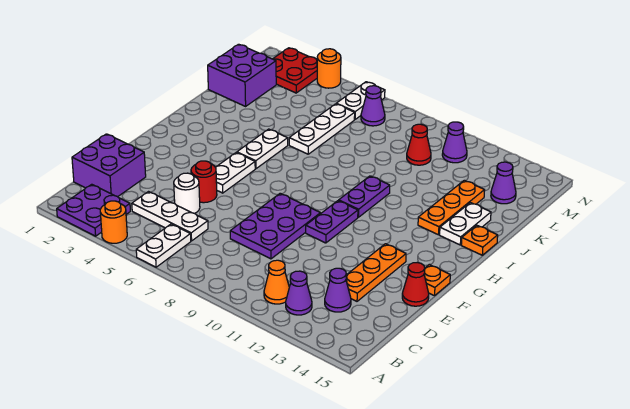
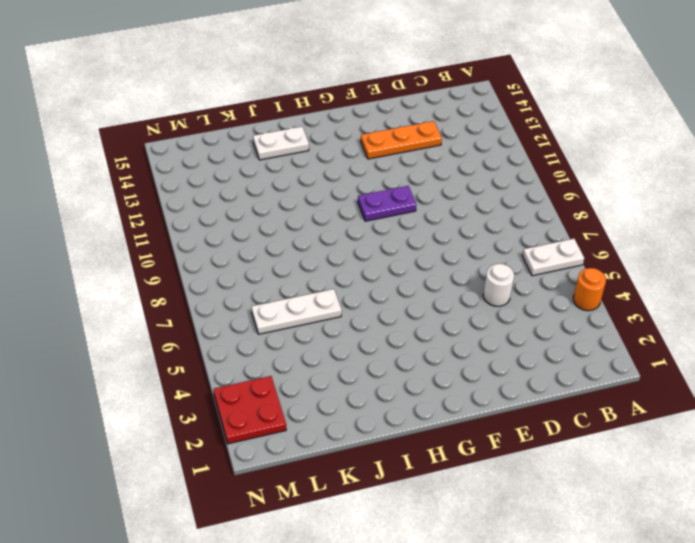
none -> purple 2x2 plate [57,184,130,236]
none -> orange 1x1 cone [264,260,289,304]
none -> purple 1x1 cone [286,271,312,315]
none -> purple 2x2 brick [72,134,146,197]

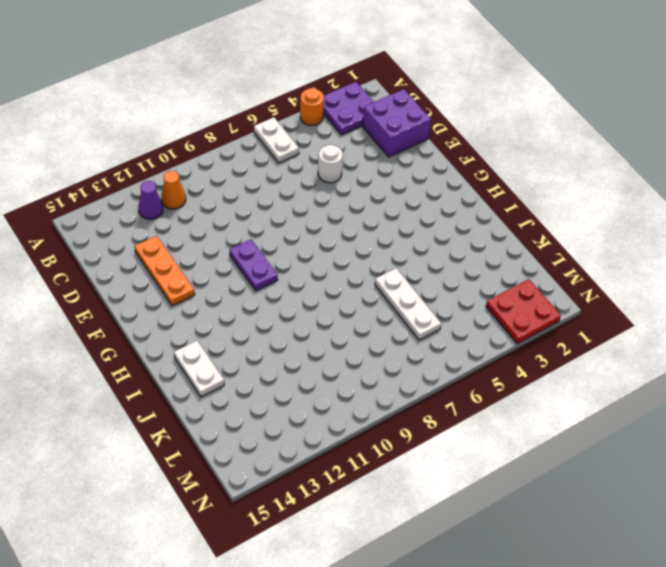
none -> white 1x3 plate [132,192,208,241]
none -> purple 1x1 cone [325,268,351,312]
none -> purple 2x3 plate [230,193,321,259]
none -> red 1x1 round brick [191,161,217,203]

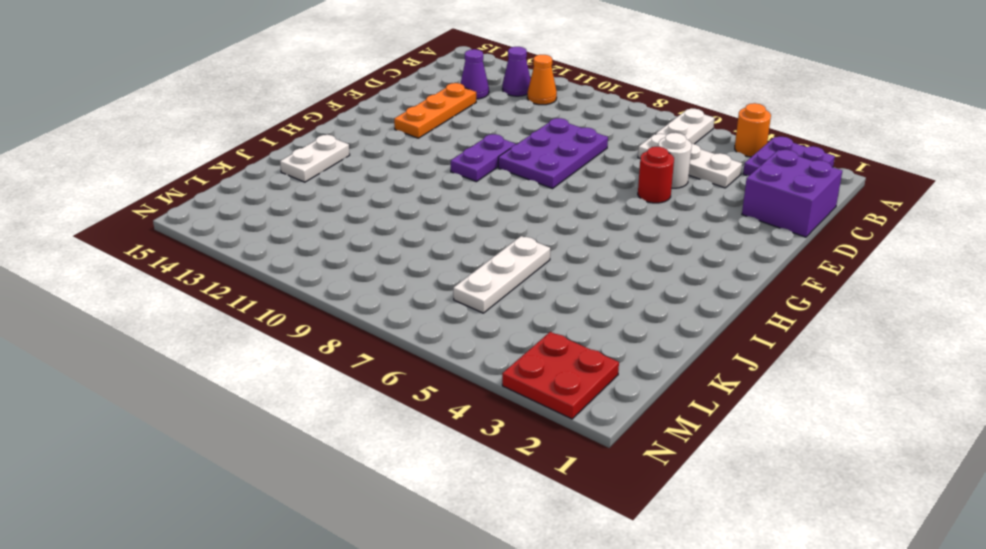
none -> red 1x1 cone [402,263,429,306]
none -> white 1x2 plate [215,153,255,193]
none -> orange 1x1 plate [424,265,450,296]
none -> white 1x2 plate [237,129,288,169]

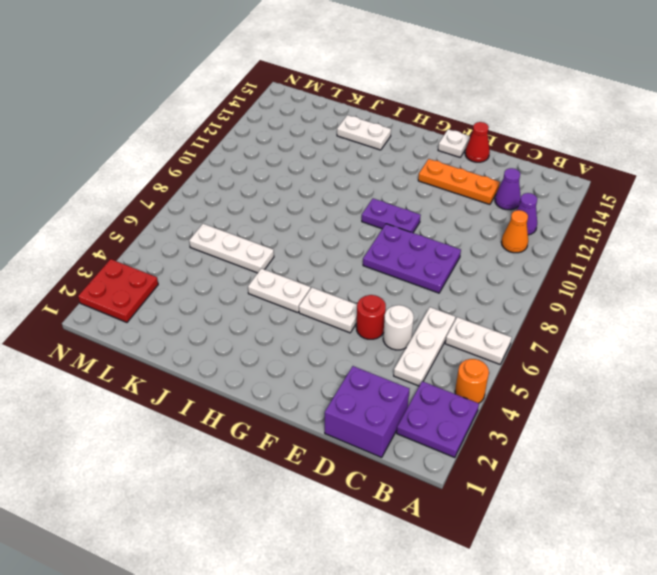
white 1x1 plate [438,129,470,157] -> orange 1x1 plate [424,265,450,296]
none -> purple 1x2 plate [339,176,390,217]
none -> orange 1x3 plate [418,180,485,235]
none -> orange 1x1 plate [461,225,498,255]
none -> purple 2x2 brick [208,44,276,106]

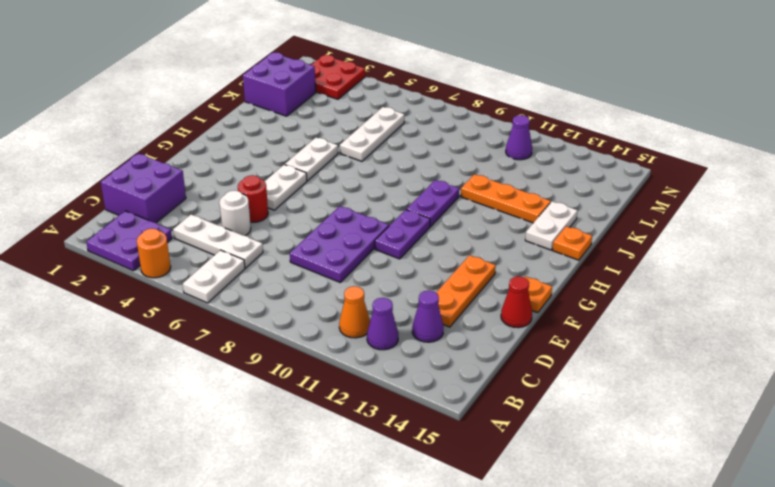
orange 1x3 plate [461,174,551,223] -> orange 1x3 plate turned to [418,180,485,235]
none -> red 1x1 cone [407,124,431,165]
none -> purple 1x1 cone [491,162,516,204]
none -> white 1x2 plate [336,82,385,119]
none -> purple 1x1 cone [361,86,385,126]

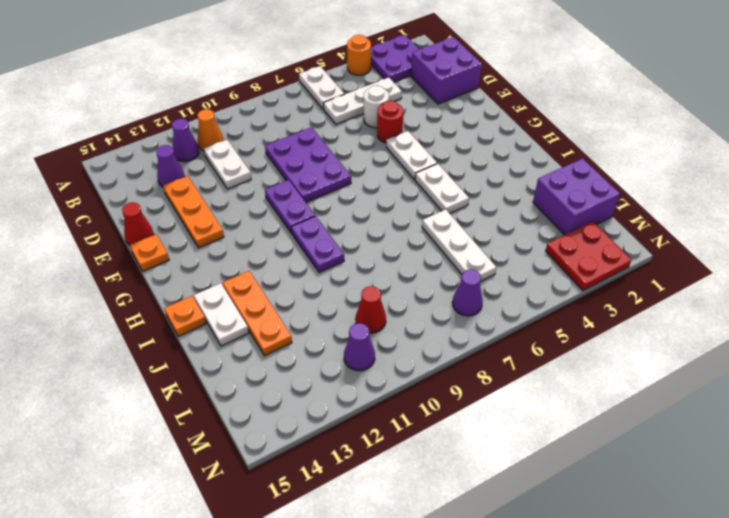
white 1x2 plate [204,140,251,189] -> white 1x2 plate moved to [336,82,385,119]
none -> purple 1x1 cone [491,162,516,204]
none -> orange 1x1 round brick [317,49,341,88]

